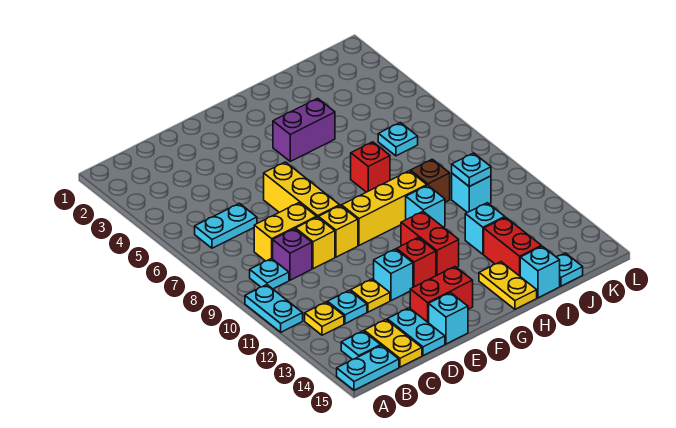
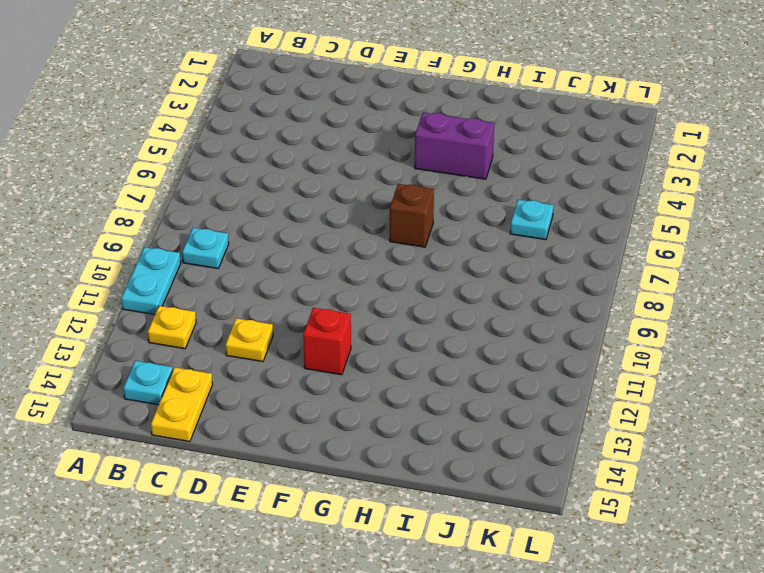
brown 1x1 brick [390,184,434,247] -> brown 1x1 brick moved to [410,159,450,202]
none -> cyan 1x2 plate [337,345,399,390]
none -> cyan 1x2 plate [195,203,257,248]
none -> yellow 1x2 brick [254,203,317,261]
none -> purple 1x1 brick [273,229,312,280]

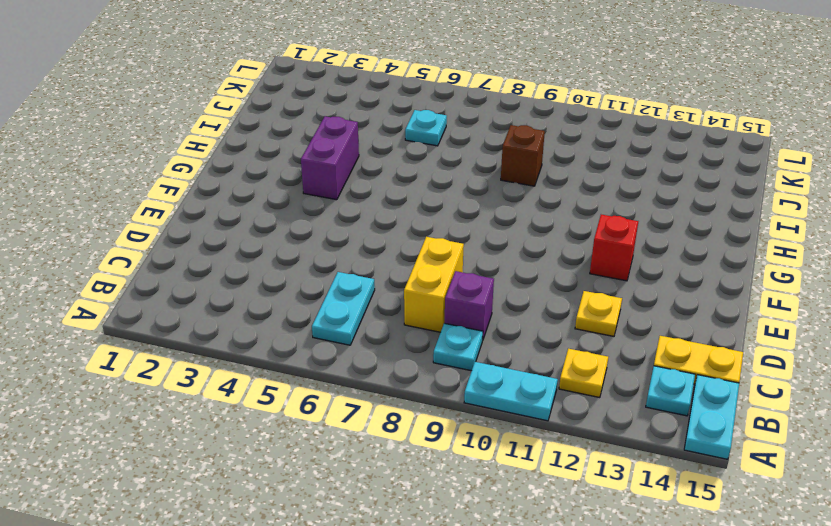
none -> cyan 1x1 plate [327,290,367,324]
none -> yellow 1x1 brick [296,217,335,269]
none -> cyan 1x2 plate [387,308,445,356]
none -> yellow 1x3 brick [264,162,340,218]

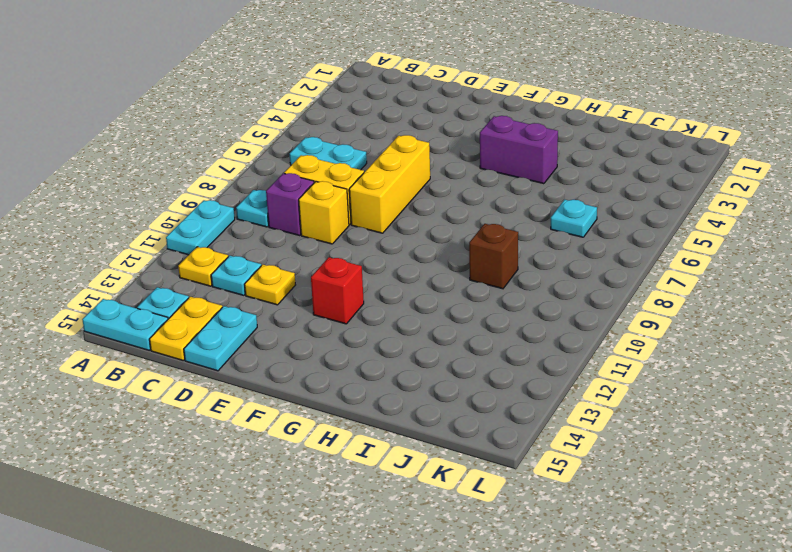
none -> yellow 1x1 brick [319,206,358,257]
none -> cyan 1x1 brick [374,249,413,301]
none -> red 1x2 brick [410,267,473,323]
none -> cyan 1x1 brick [429,292,468,344]

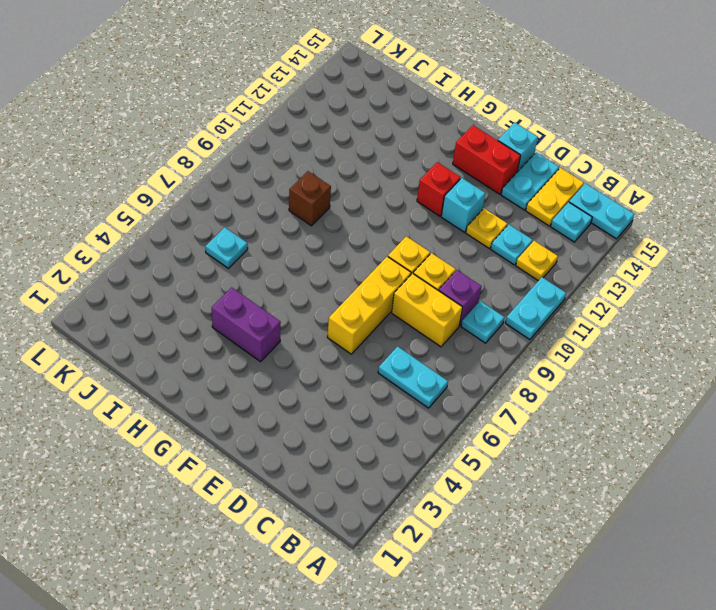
none -> yellow 1x3 brick [342,171,427,245]
none -> red 1x2 brick [401,212,459,276]
none -> red 1x1 brick [351,142,390,192]
none -> cyan 1x1 brick [406,185,445,227]

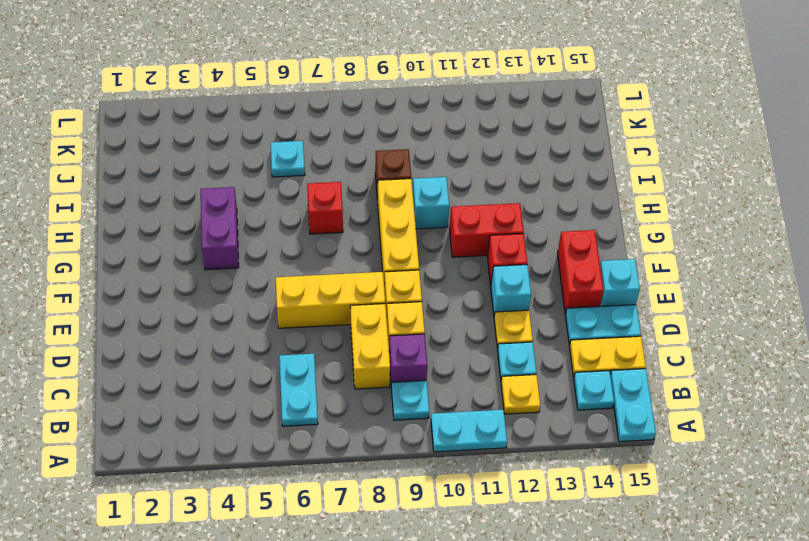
none -> yellow 1x2 plate [479,262,537,309]
none -> cyan 1x1 brick [465,203,505,254]
none -> red 1x2 brick [484,217,541,276]
none -> cyan 1x1 brick [520,246,560,298]

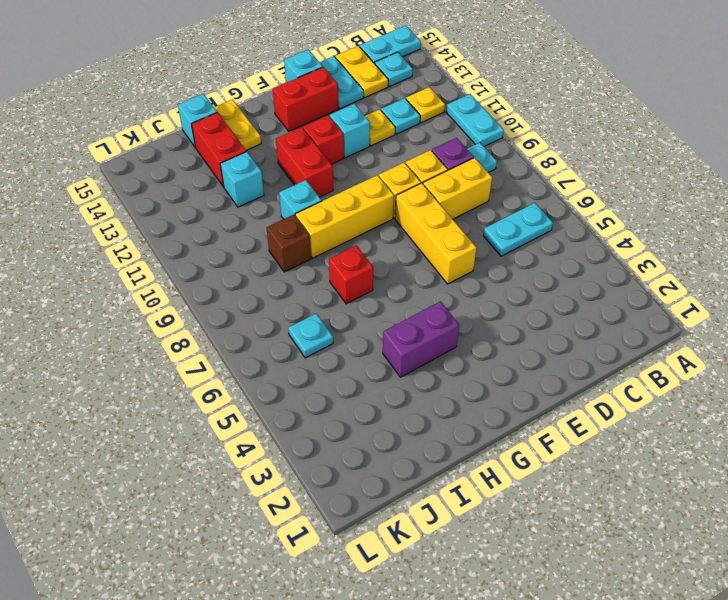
none -> cyan 1x1 brick [452,173,491,213]
none -> cyan 1x1 plate [557,253,583,286]
none -> cyan 1x1 plate [452,153,491,186]

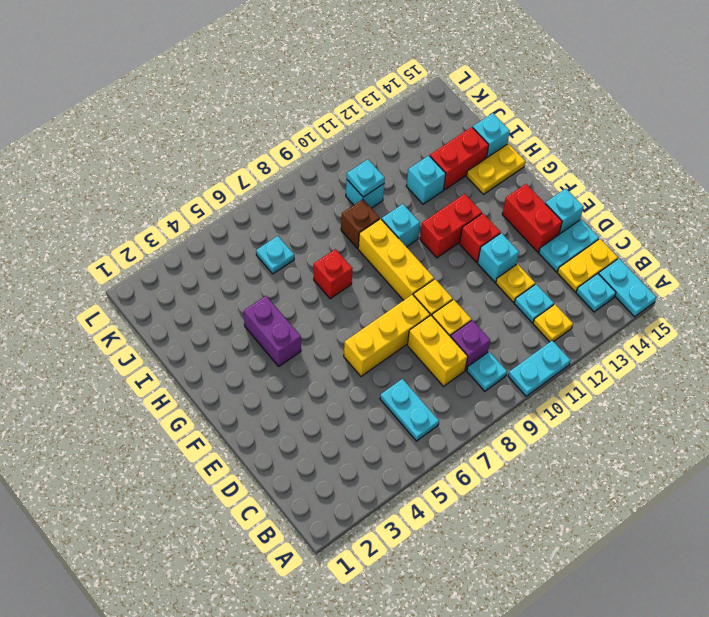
none -> cyan 1x1 plate [557,253,583,286]

